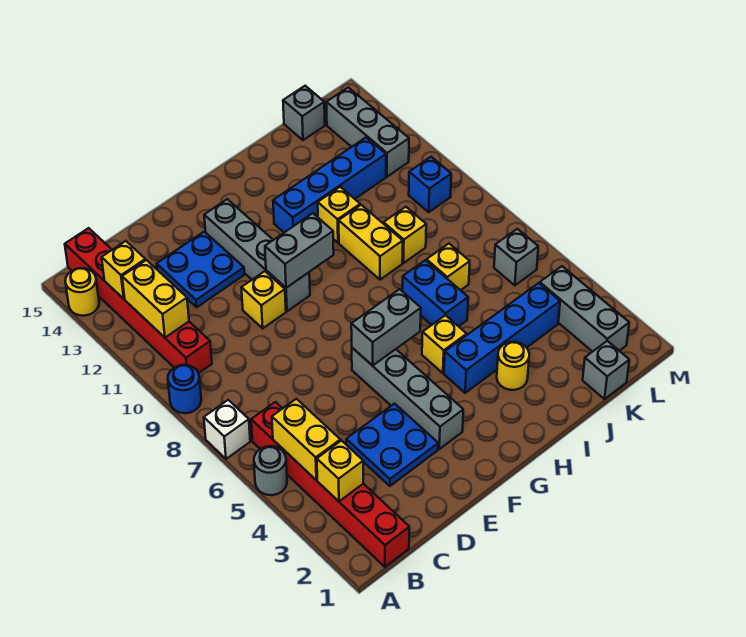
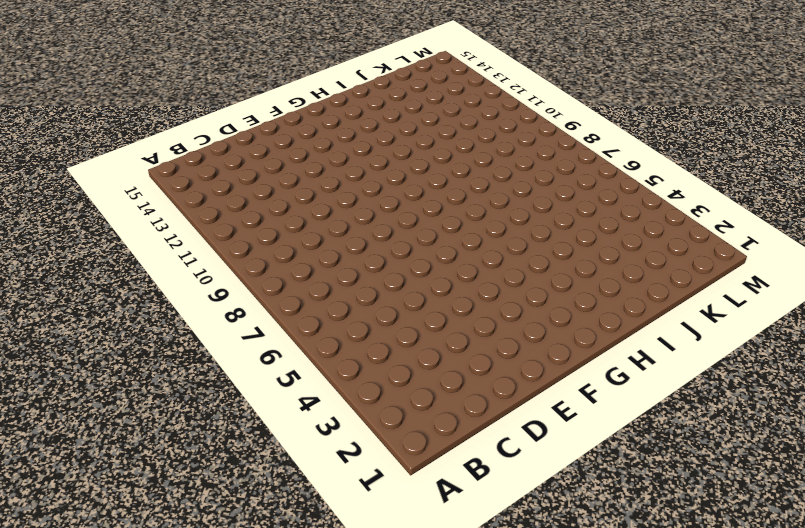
none -> grey 1x1 round brick [254,446,287,495]
none -> white 1x1 brick [204,400,250,459]
none -> blue 1x1 round brick [168,365,201,413]
none -> yellow 1x1 round brick [65,268,99,316]

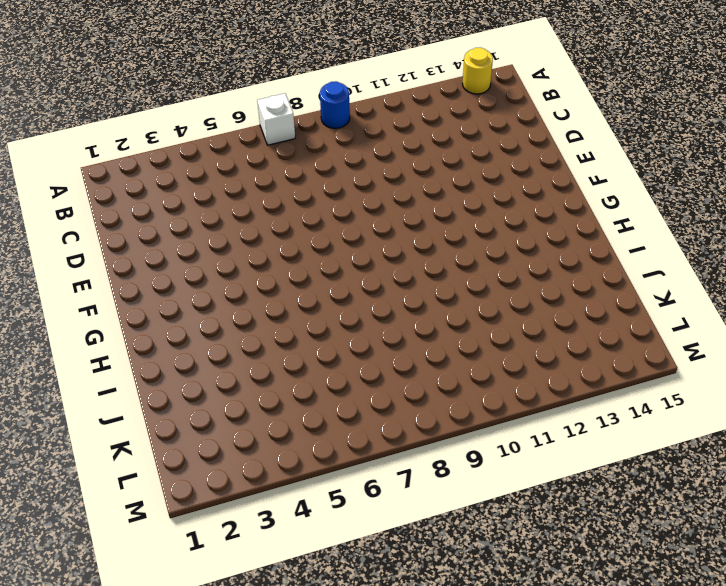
none -> grey 1x1 round brick [254,446,287,495]
none -> red 1x6 brick [251,402,409,567]
none -> red 1x6 brick [65,228,212,373]
none -> blue 2x2 plate [346,404,438,486]

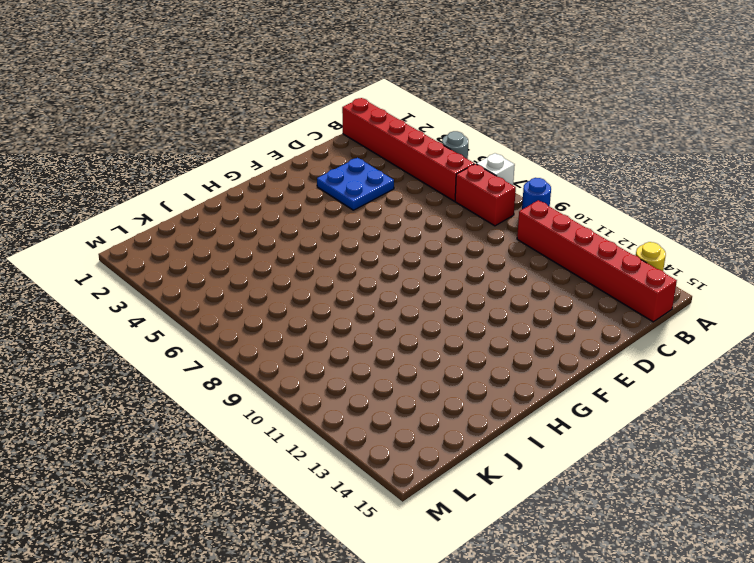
red 1x2 brick [455,164,516,226] -> none
none -> blue 2x2 plate [157,232,244,307]
none -> yellow 1x1 brick [241,271,286,328]
none -> grey 1x4 brick [352,348,463,449]
none -> grey 1x4 brick [204,199,310,311]

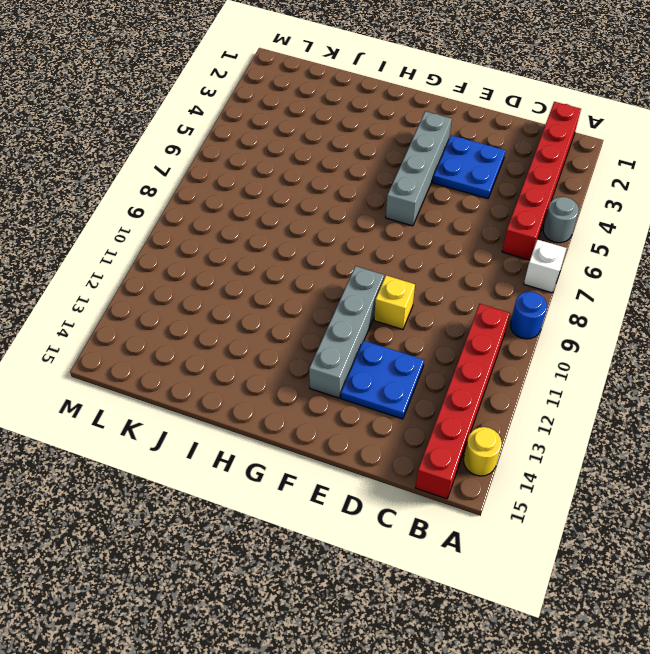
none -> blue 1x4 brick [444,283,560,393]
none -> yellow 1x1 brick [422,315,467,373]
none -> blue 1x4 brick [273,137,386,232]
none -> yellow 1x1 round brick [497,342,529,390]

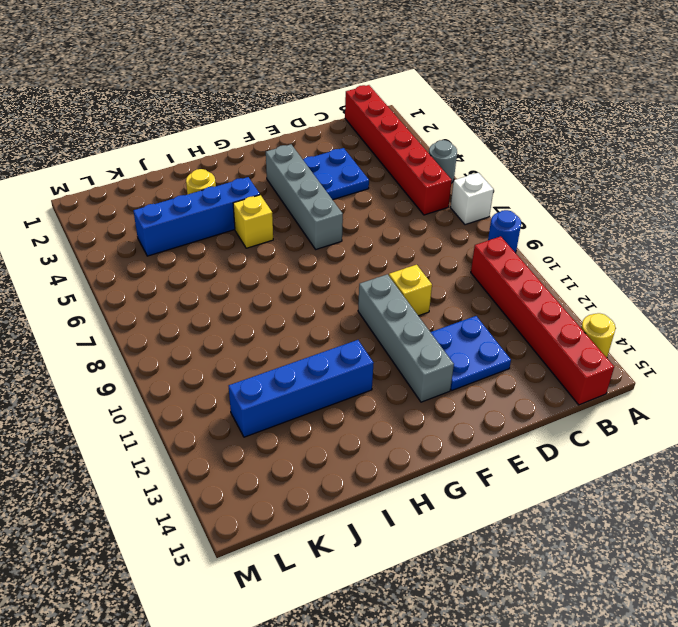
none -> blue 1x2 brick [403,260,468,326]
none -> yellow 1x2 brick [339,205,403,280]
none -> yellow 1x1 brick [318,187,360,243]
none -> yellow 1x1 brick [427,244,470,290]

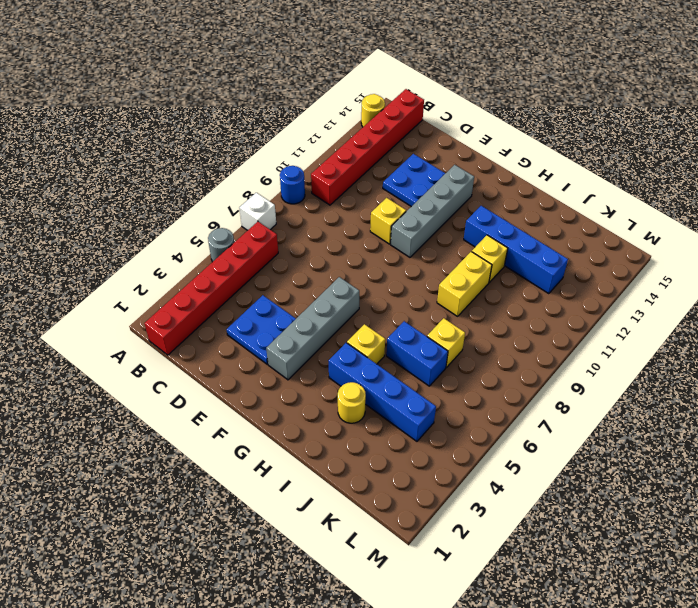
blue 1x2 brick [386,321,448,386] -> blue 1x2 brick turned to [403,260,468,326]
none -> yellow 1x1 brick [384,207,426,263]
none -> grey 1x1 brick [583,341,629,399]
none -> grey 1x1 brick [283,86,325,140]
none -> grey 1x3 brick [540,266,629,352]

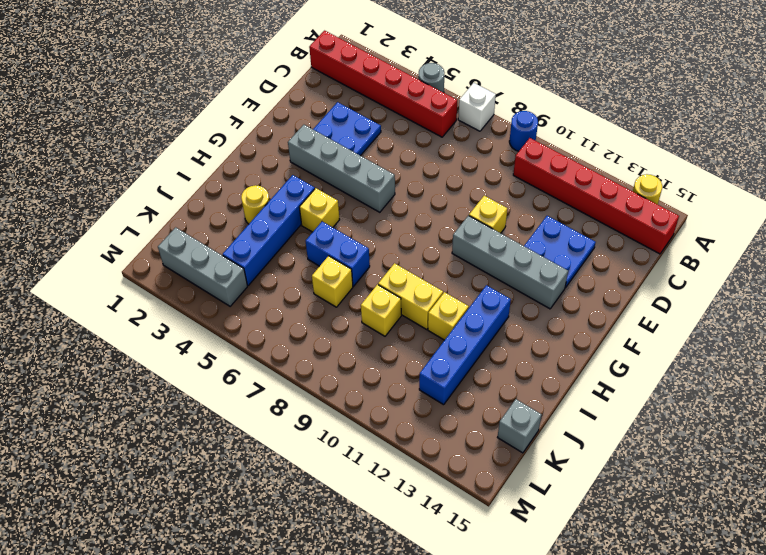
none -> grey 1x1 brick [583,341,629,399]
none -> grey 1x1 brick [494,229,538,285]
none -> blue 1x1 brick [409,157,451,212]
none -> grey 1x3 brick [326,87,409,177]

